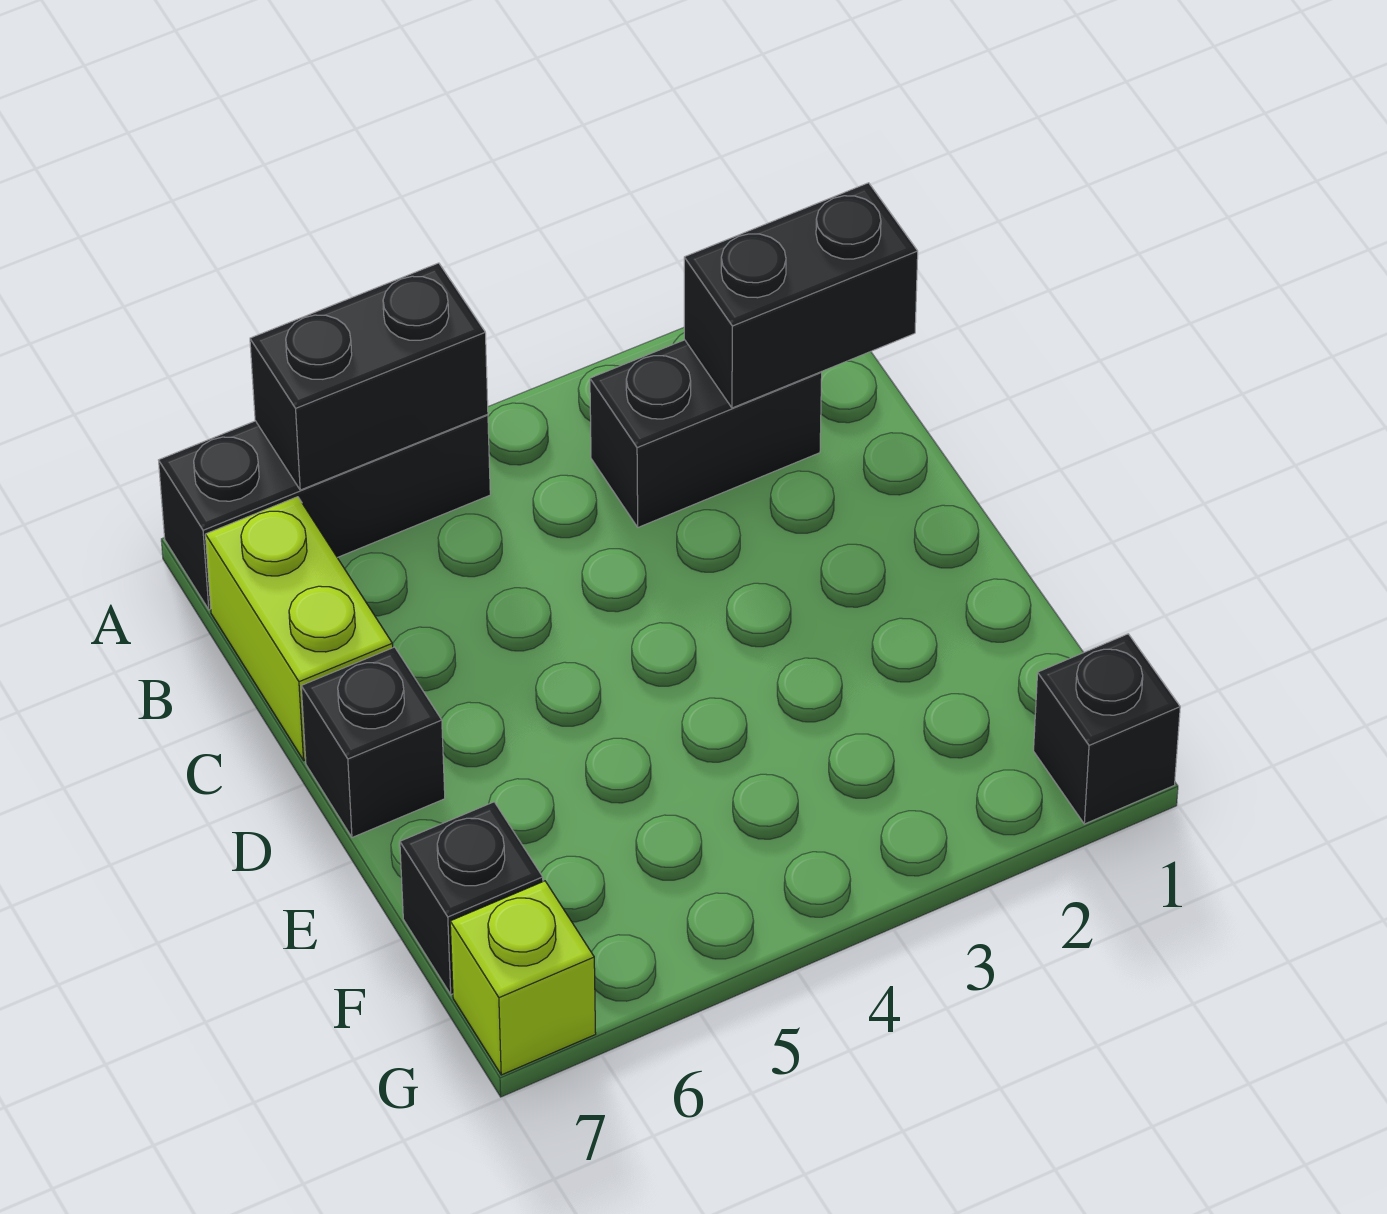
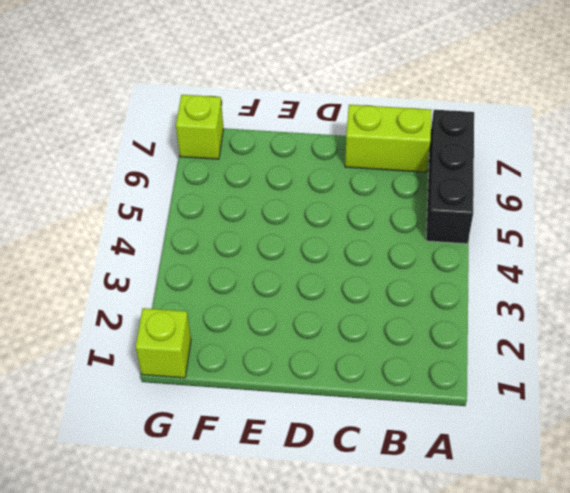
lime 1x1 brick [135,308,191,378] -> black 1x1 brick [1034,634,1180,824]
none -> black 1x2 brick [590,340,822,527]
none -> black 1x1 brick [301,647,445,837]

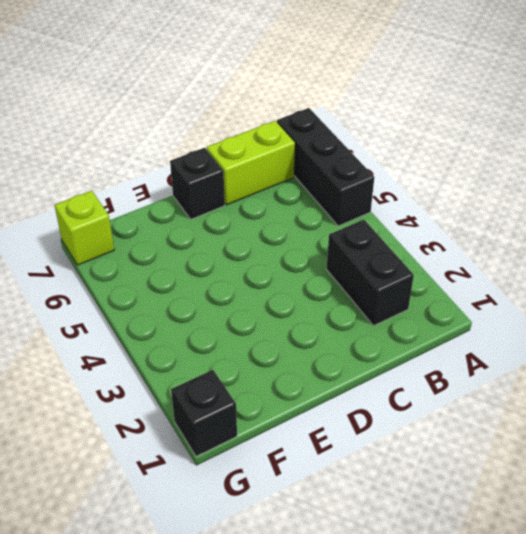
none -> black 1x1 brick [400,802,543,995]
none -> black 1x2 brick [250,263,488,490]

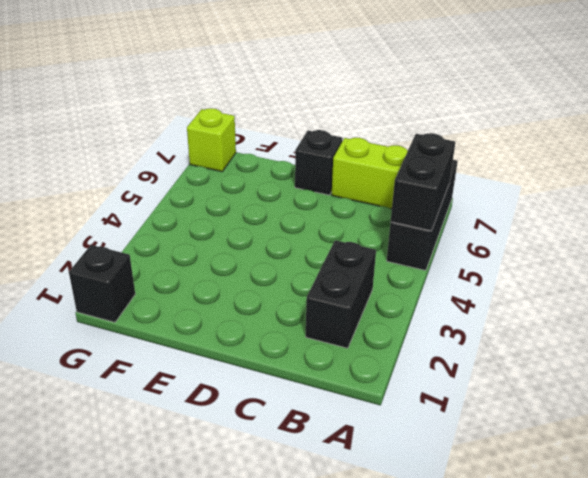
none -> black 1x1 brick [400,802,543,995]
none -> black 1x2 brick [684,183,918,408]

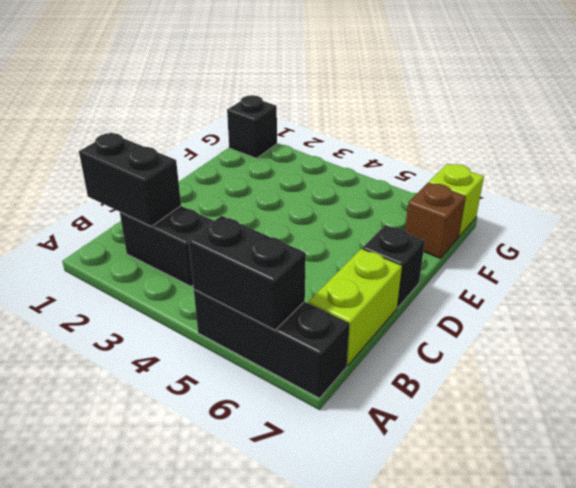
brown 1x1 brick [405,183,466,258] -> black 1x1 brick [400,802,543,995]

